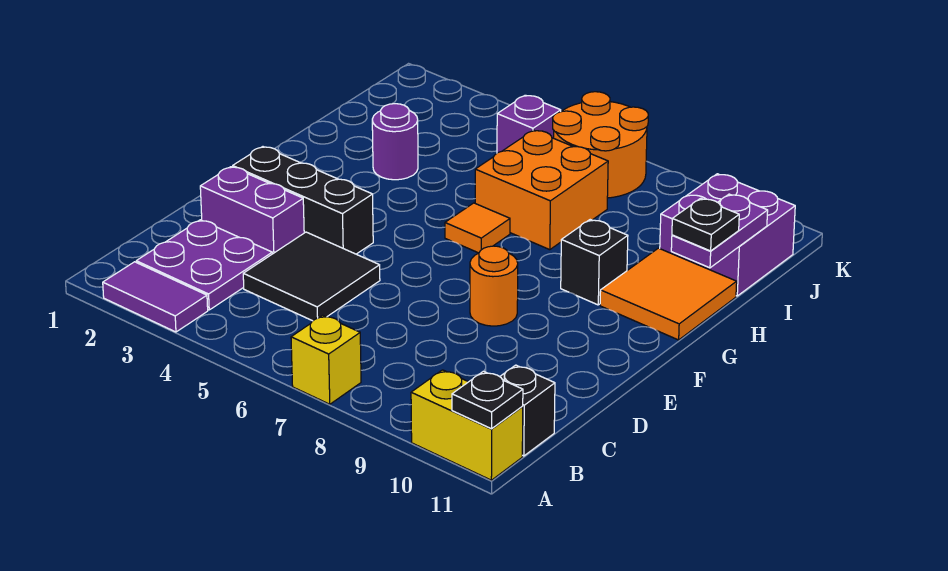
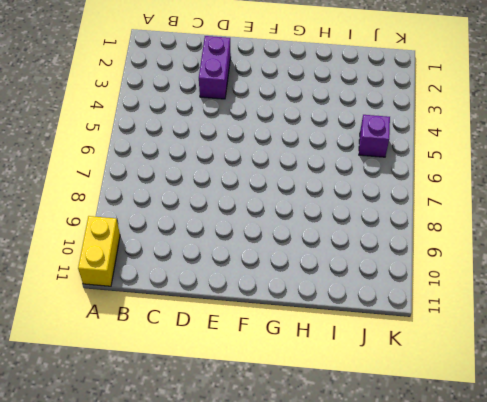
none -> purple 1x2 tile [103,262,208,332]
none -> yellow 1x1 brick [291,315,361,404]
none -> purple 2x2 plate [136,220,272,310]

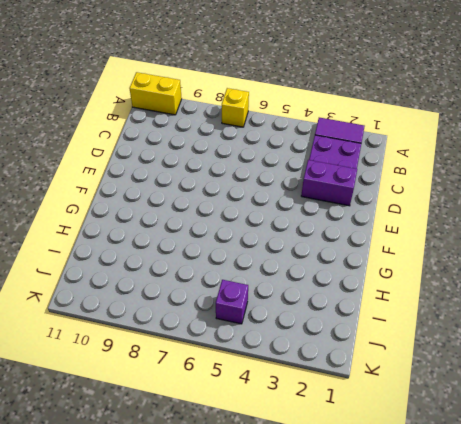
none -> black 1x1 brick [500,365,555,456]
none -> black 2x2 tile [243,232,380,321]
none -> black 1x3 brick [233,147,373,254]

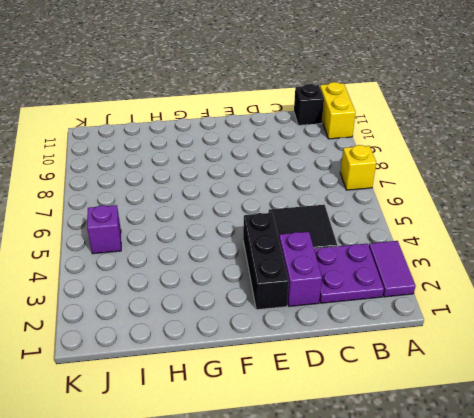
none -> orange 1x1 round brick [470,246,518,326]
none -> orange 1x1 tile [445,203,510,253]
none -> black 1x1 brick [561,220,628,305]

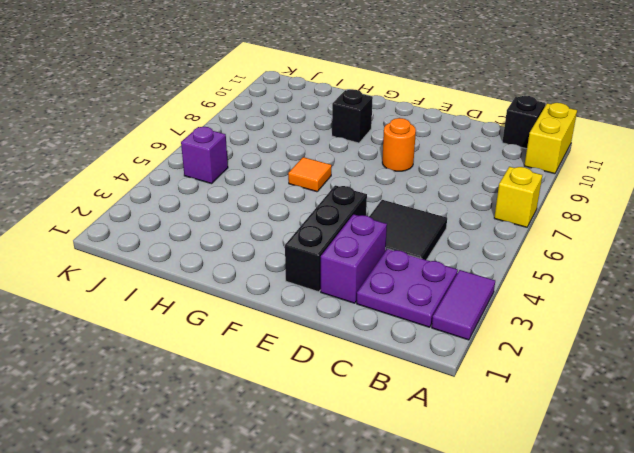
none -> orange 2x2 tile [600,248,737,340]
none -> purple 1x1 round brick [372,104,418,180]
none -> orange 2x2 brick [475,130,608,250]

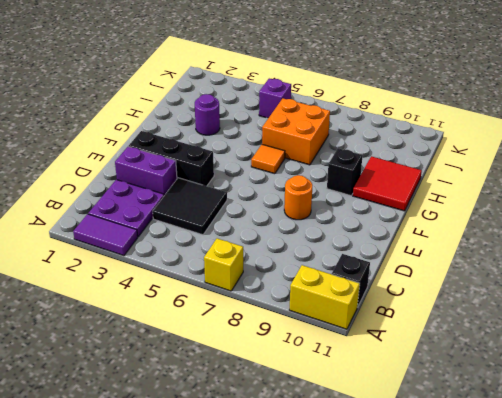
red 2x2 tile [353,156,422,211] -> orange 2x2 tile [600,248,737,340]
none -> purple 2x2 brick [660,174,795,296]
none -> orange 2x2 round brick [553,92,648,198]
none -> black 1x1 plate [452,371,523,429]

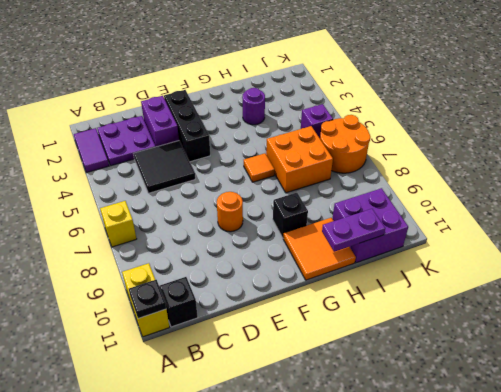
none -> black 1x1 plate [672,198,739,251]

